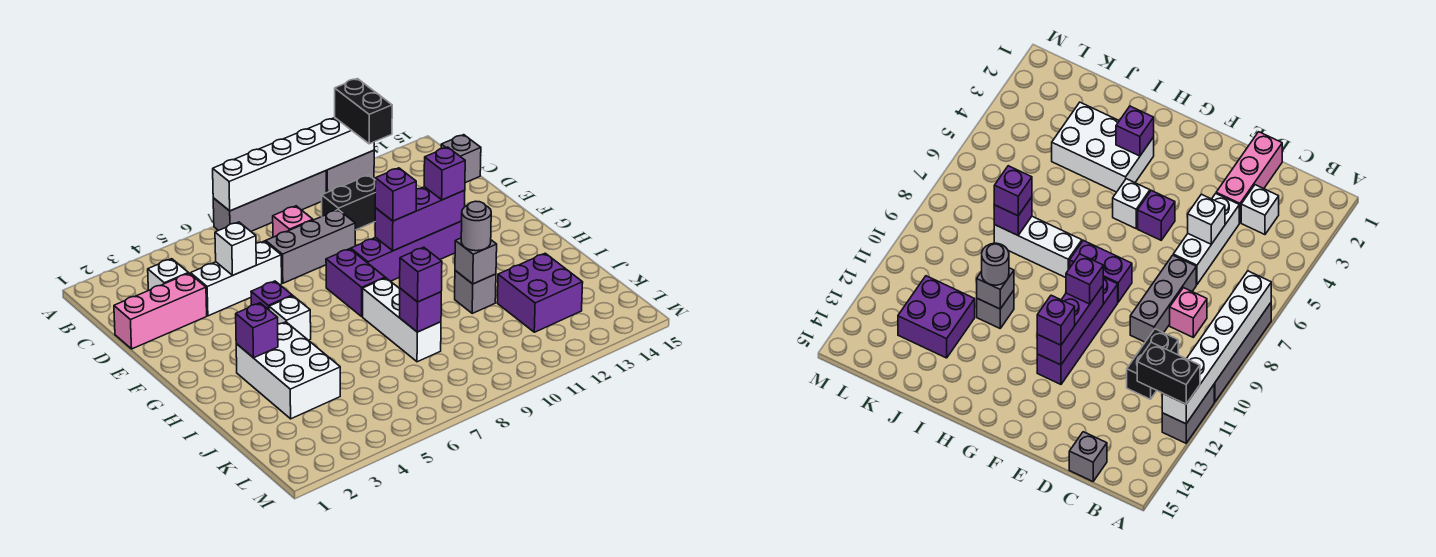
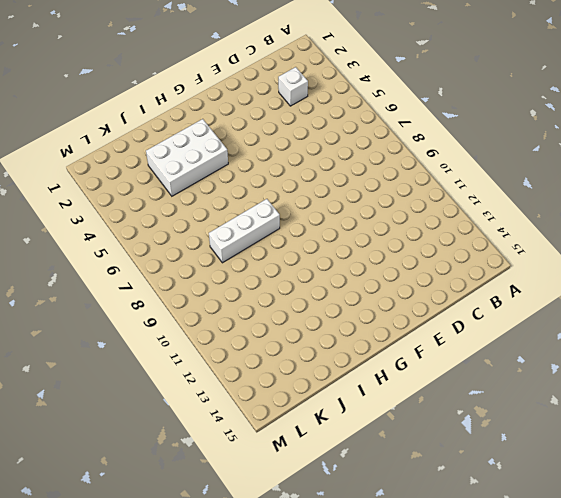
none -> grey 1x4 brick [213,171,326,231]
none -> grey 1x2 brick [326,150,374,193]
none -> pink 1x1 brick [272,206,313,237]

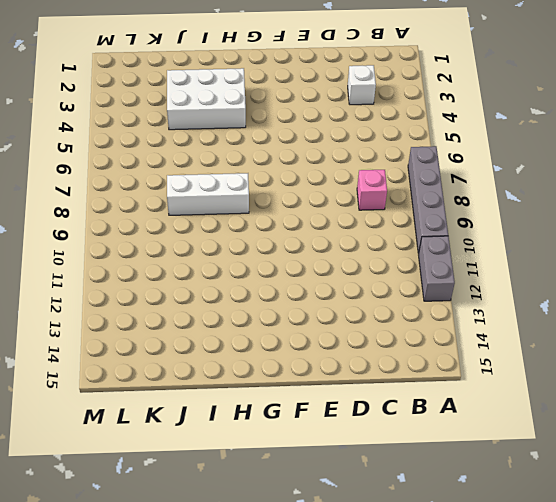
none -> black 1x2 brick [322,175,376,230]
none -> grey 1x1 brick [441,135,481,183]
none -> pink 1x3 brick [114,273,207,349]

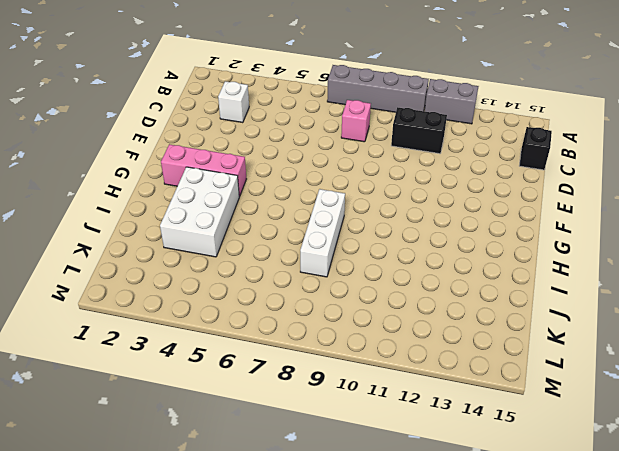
black 1x1 brick [519,127,552,170] -> grey 1x1 brick [441,135,481,183]
pink 1x3 brick [161,144,246,197] -> pink 1x3 brick moved to [114,273,207,349]
none -> white 1x3 brick [191,241,282,316]
none -> grey 1x3 brick [266,210,355,283]
none -> purple 1x1 brick [251,281,292,310]

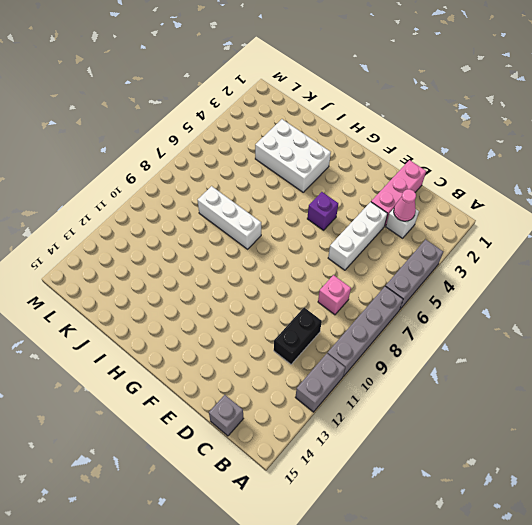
grey 1x3 brick [386,239,443,309] -> grey 1x3 brick moved to [266,210,355,283]
pink 1x1 cone [394,189,416,221] -> none
none -> purple 1x2 brick [326,249,385,316]
none -> purple 1x4 brick [351,221,462,281]
none -> white 1x1 brick [269,296,311,340]

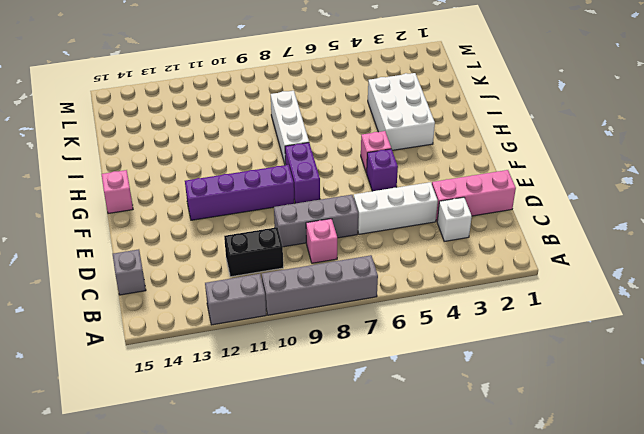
pink 1x1 brick [361,131,391,173] -> white 1x1 brick [269,296,311,340]
pink 1x1 brick [102,170,133,214] -> none
none -> grey 1x1 brick [455,271,496,313]
none -> purple 2x2 brick [497,253,583,332]
none -> white 1x6 brick [213,118,374,211]

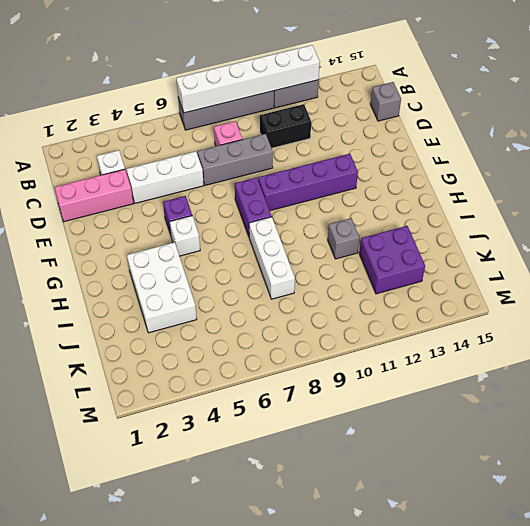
none -> white 1x1 brick [215,222,256,276]
none -> purple 1x3 brick [375,187,465,251]
none -> purple 1x1 brick [236,303,278,358]

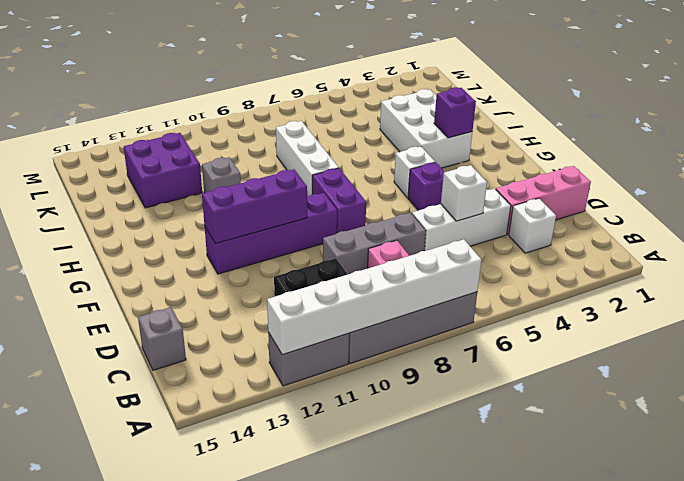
none -> grey 1x1 brick [455,238,497,284]
none -> purple 1x1 brick [400,288,441,332]
none -> black 1x2 brick [335,79,392,144]

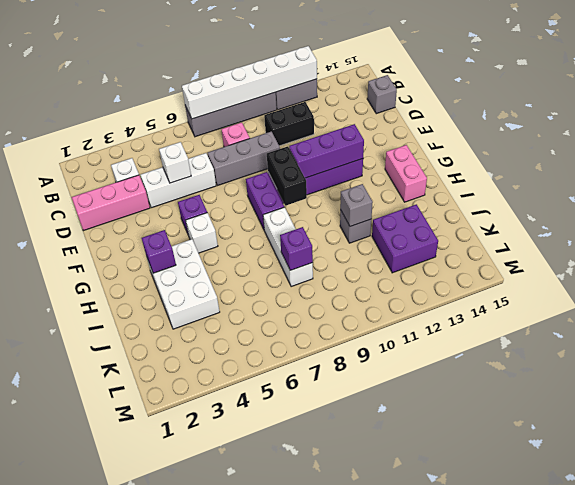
black 1x2 brick [267,146,307,206] -> black 1x2 brick moved to [335,79,392,144]
pink 1x2 brick [385,145,427,202] -> none
none -> purple 1x1 brick [375,168,416,221]
none -> purple 1x1 brick [424,147,465,200]
none -> grey 1x1 round brick [461,201,491,251]

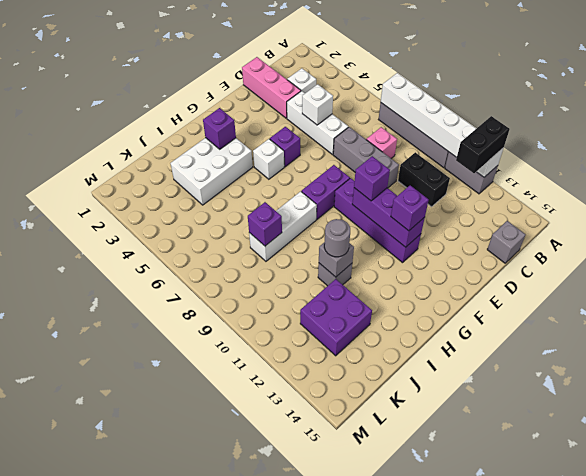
none -> purple 1x1 brick [400,247,442,302]

